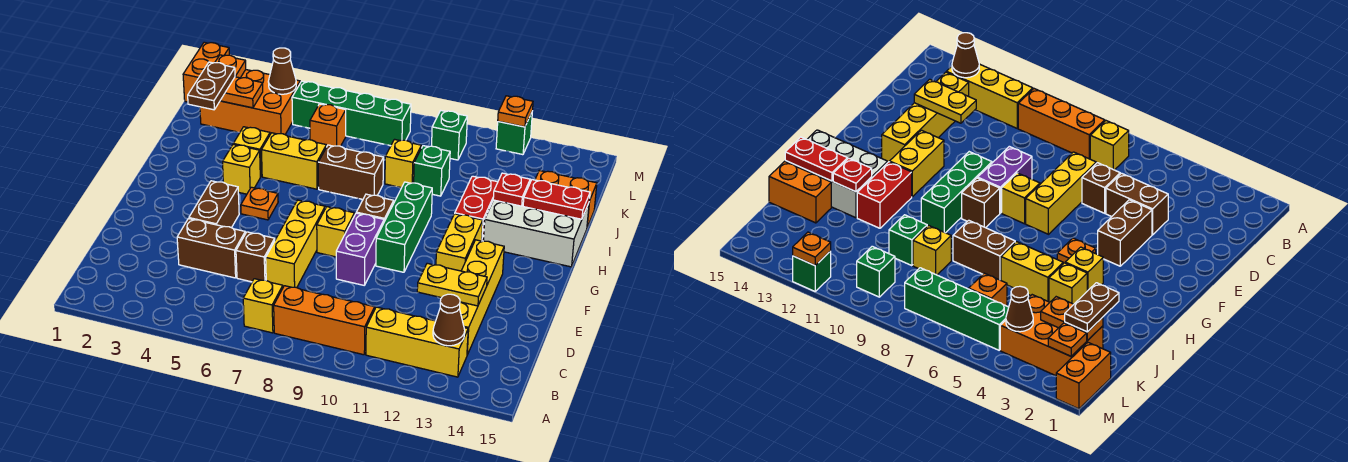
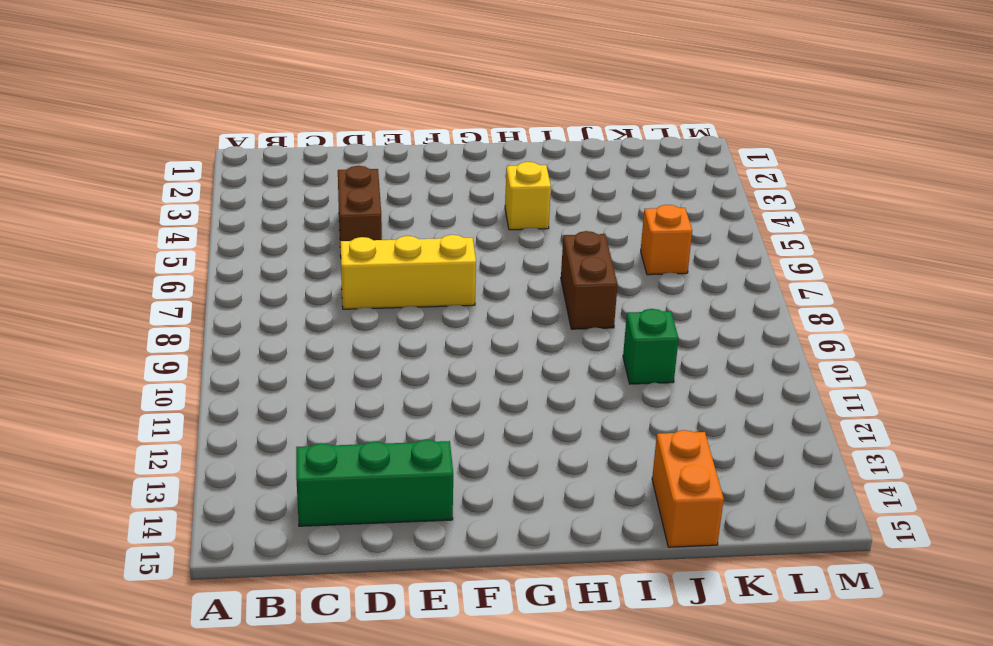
green 1x3 brick [296,440,453,526] -> green 1x3 brick moved to [376,182,432,272]
none -> yellow 1x1 brick [243,279,283,333]
none -> orange 1x3 brick [274,286,375,355]
none -> yellow 1x3 brick [366,307,468,377]
none -> yellow 1x4 brick [460,240,504,355]

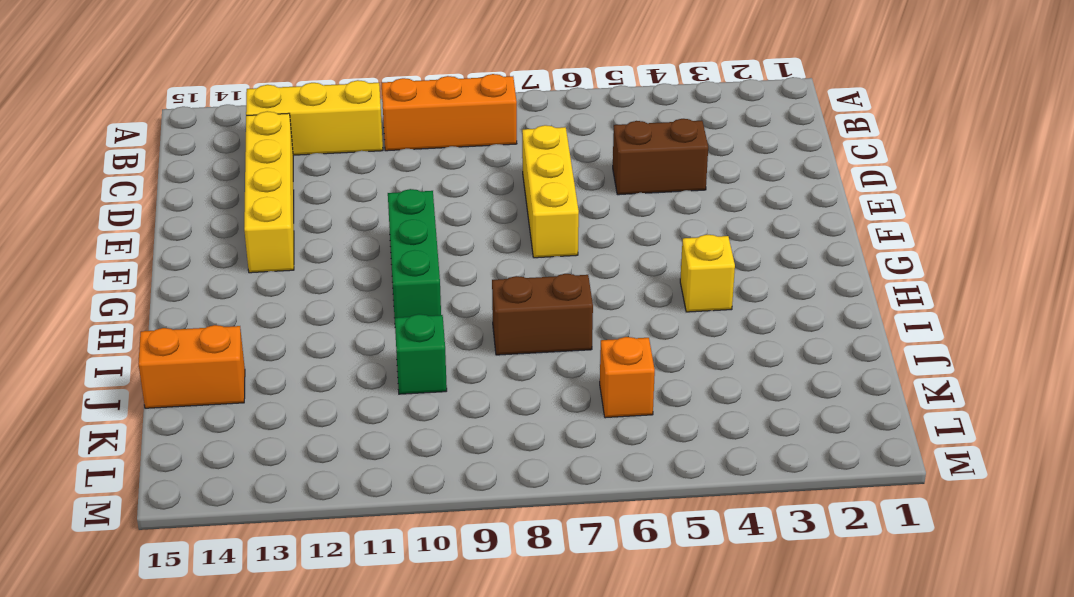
none -> yellow 1x1 brick [243,279,283,333]
none -> brown 1x1 brick [236,232,275,282]
none -> brown 1x2 brick [189,181,239,228]
none -> purple 1x2 brick [336,213,384,285]

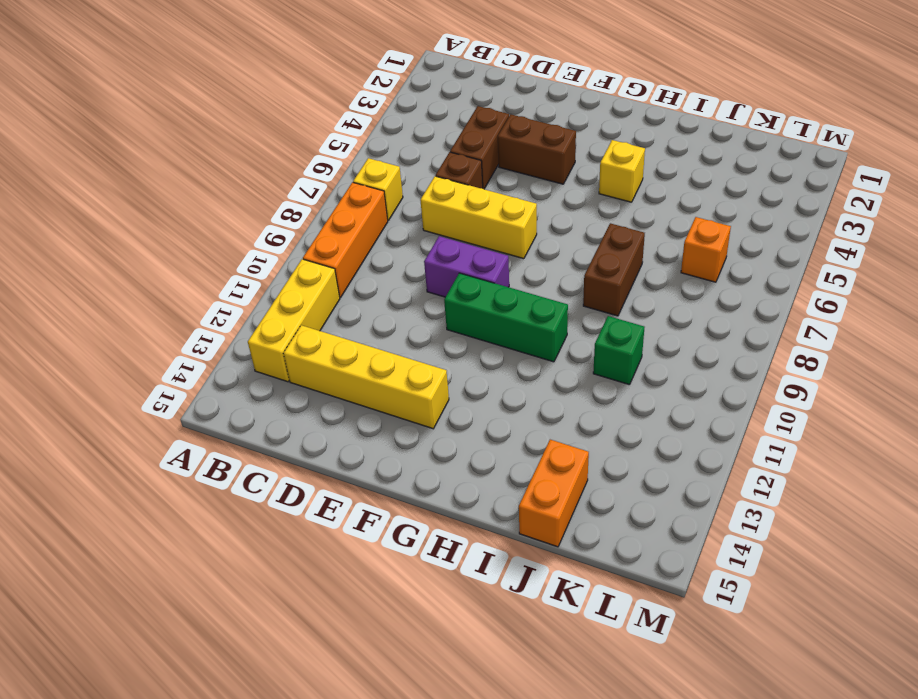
none -> yellow 1x1 brick [317,207,355,257]
none -> yellow 1x2 brick [436,214,483,271]
none -> orange 1x1 plate [241,187,278,220]
none -> brown 1x1 brick [356,194,394,222]

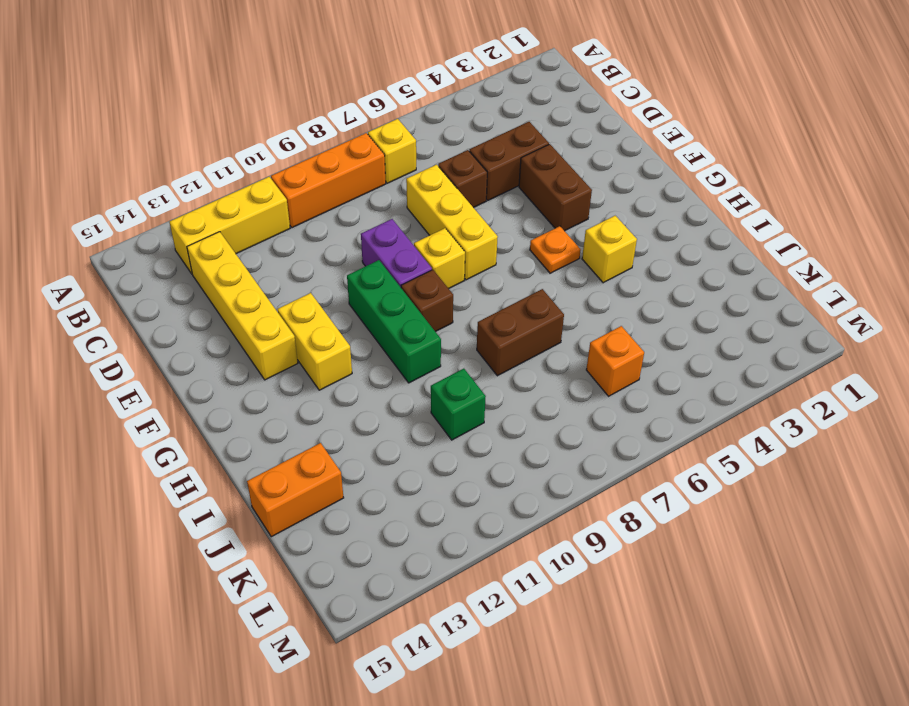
none -> red 1x2 brick [455,176,498,241]
none -> white 2x3 brick [484,200,589,267]
none -> yellow 1x1 brick [233,127,270,177]
none -> yellow 1x2 brick [262,133,326,189]

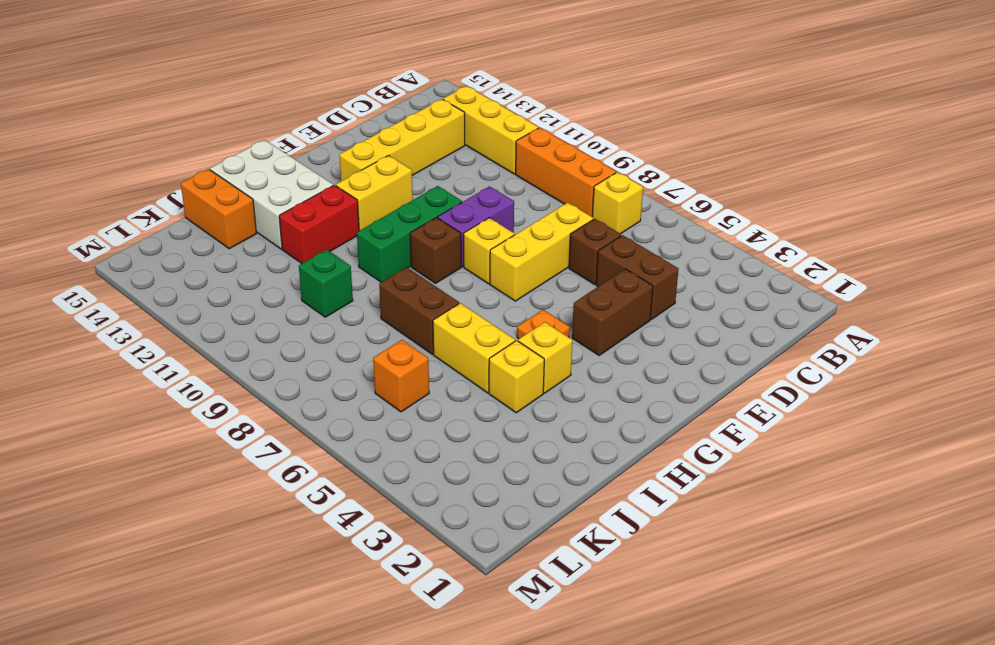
none -> yellow 1x1 brick [385,139,421,188]
none -> orange 2x3 brick [200,70,300,134]
none -> orange 1x2 brick [183,42,229,102]
none -> green 1x4 brick [292,81,411,146]

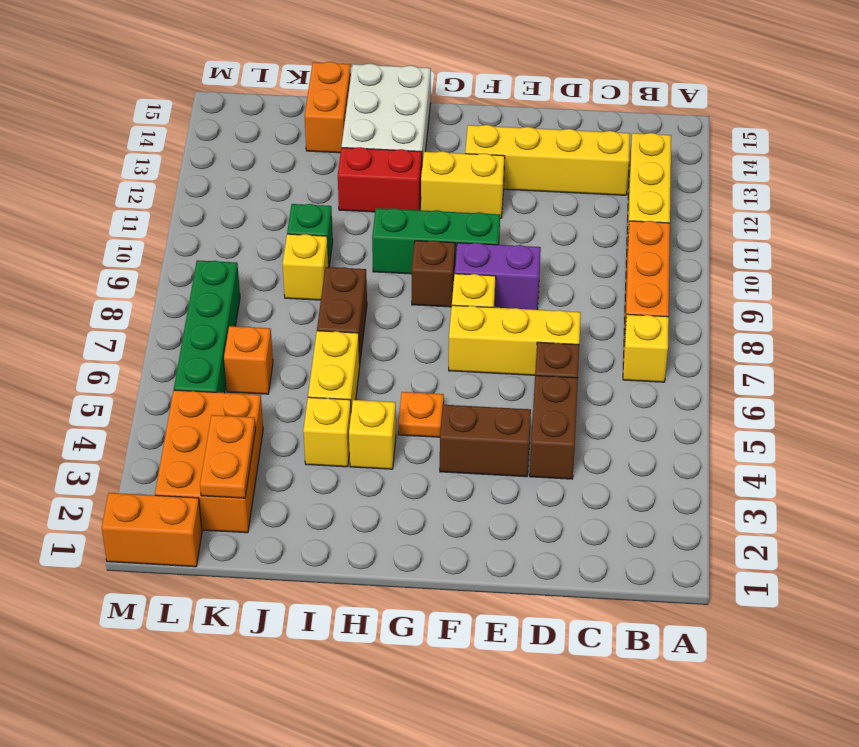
none -> green 1x1 brick [432,111,467,160]
none -> green 1x1 brick [496,113,532,155]
none -> brown 1x1 cone [433,294,465,346]
none -> yellow 1x2 plate [417,263,487,306]

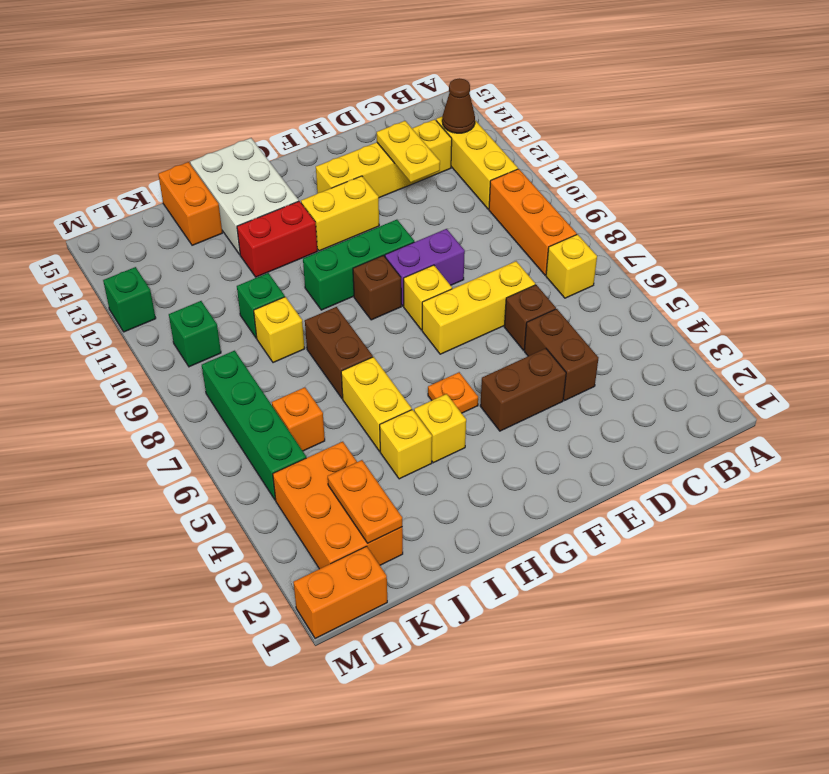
none -> red 1x1 plate [493,173,530,206]
none -> red 1x2 plate [523,180,590,219]
none -> orange 1x1 plate [215,55,246,78]
none -> brown 1x1 cone [268,48,296,94]

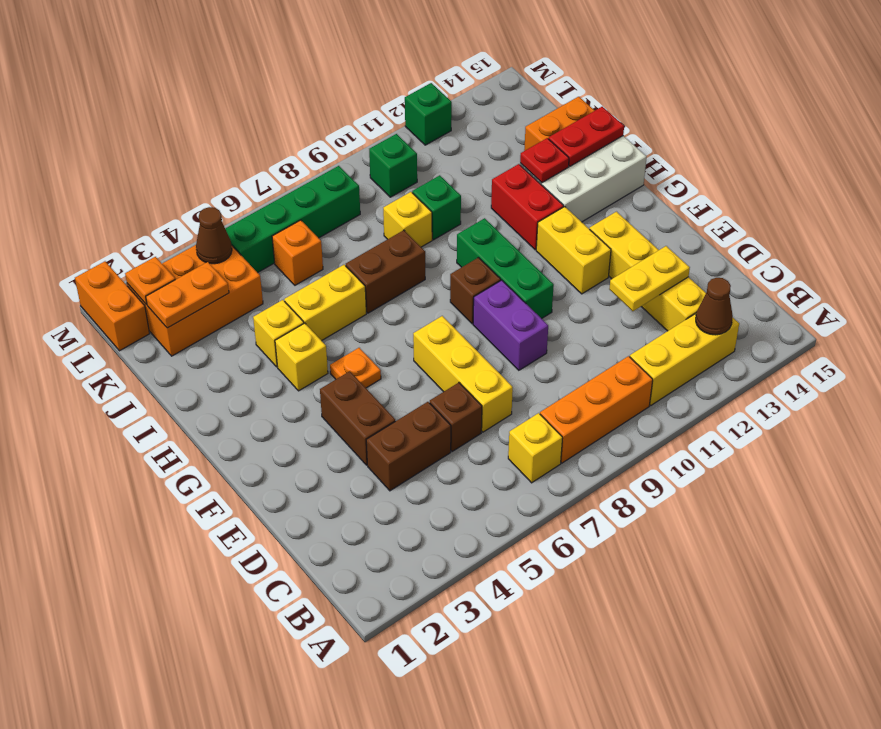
none -> yellow 1x1 brick [317,207,355,257]
none -> orange 1x1 plate [498,96,533,127]
none -> brown 1x2 plate [188,62,235,110]

